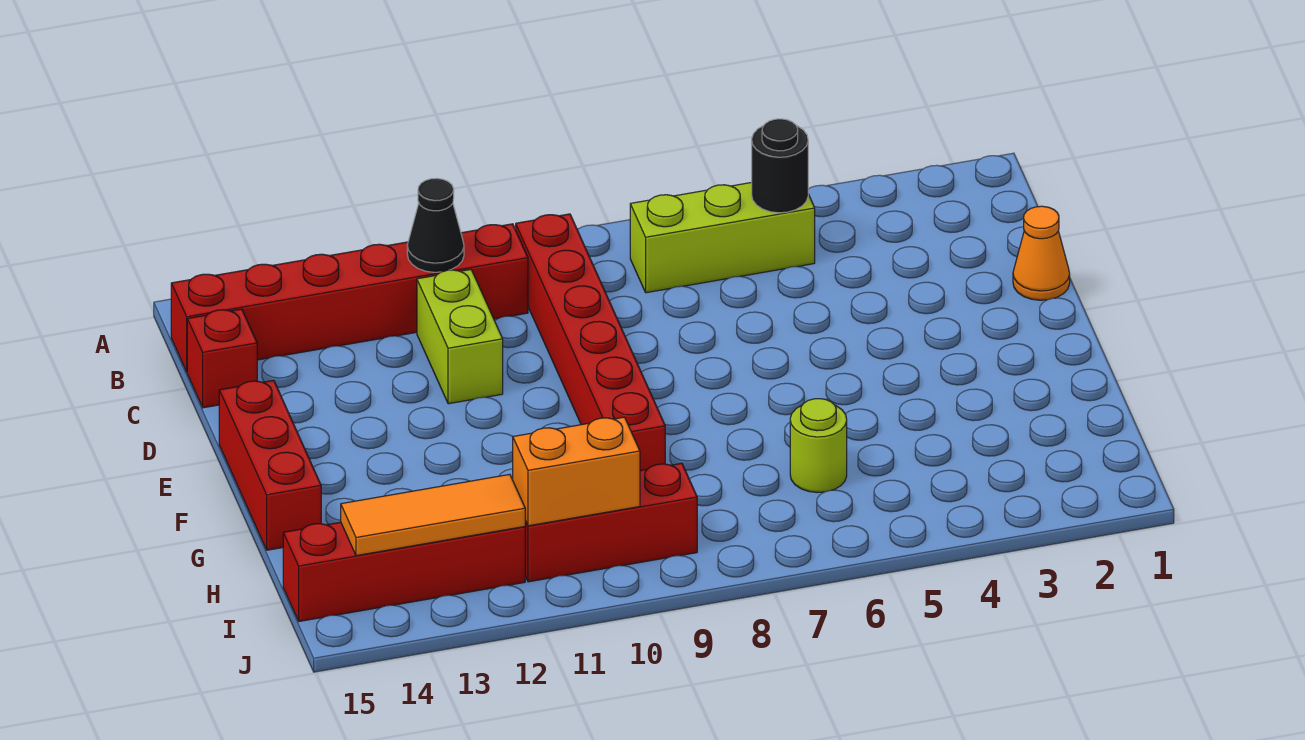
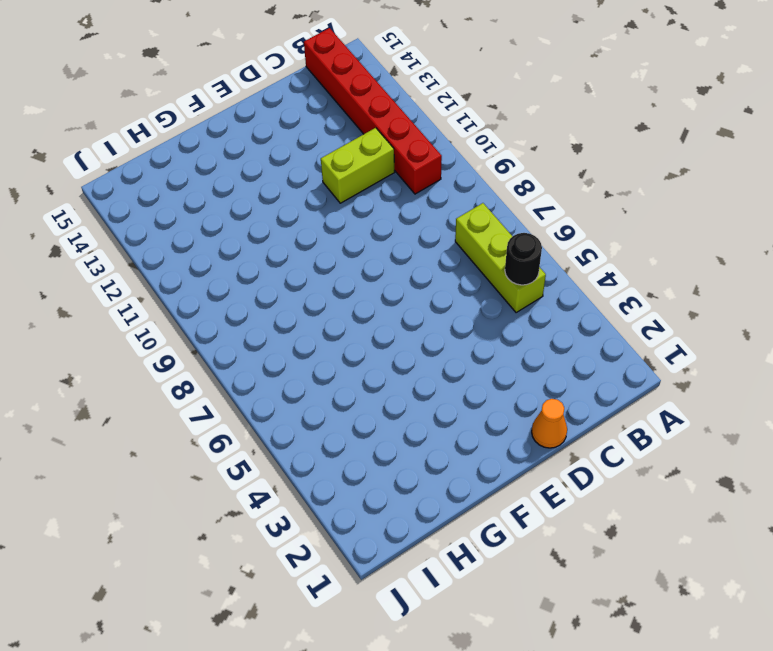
none -> red 1x6 brick [516,214,665,470]
none -> red 1x1 brick [187,309,257,408]
none -> red 1x3 brick [219,380,321,550]

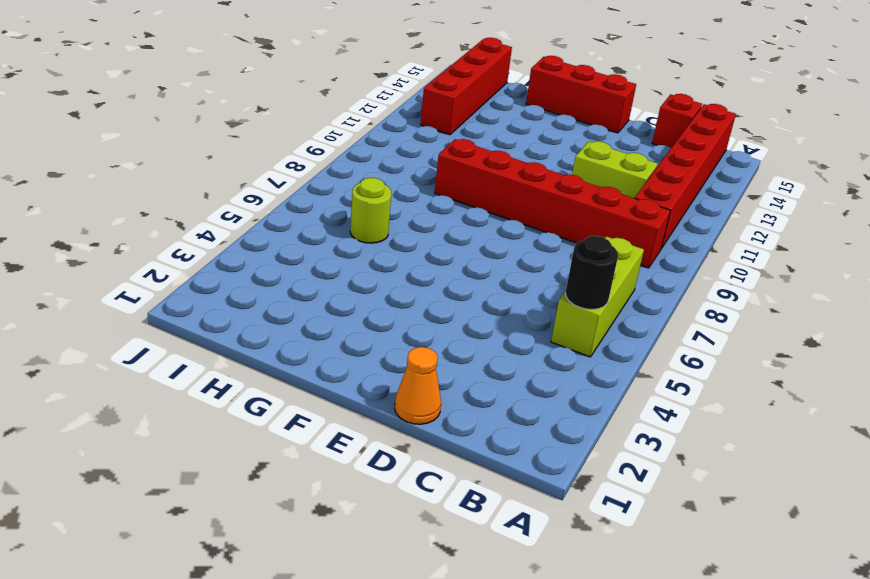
none -> red 1x3 brick [525,463,697,582]
none -> black 1x1 cone [407,178,464,272]
none -> orange 1x2 brick [513,417,640,526]

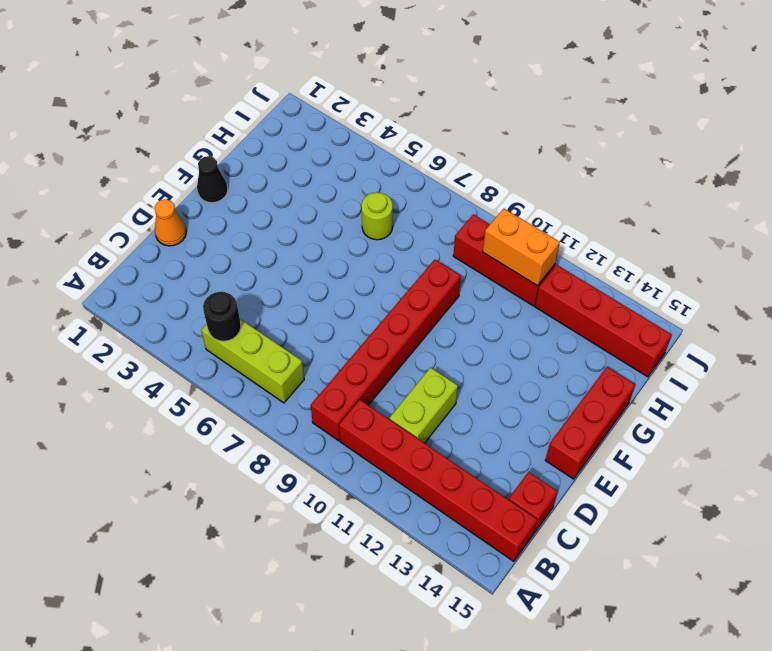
black 1x1 cone [197,156,228,203] -> black 1x1 cone moved to [407,178,464,272]
none -> orange 1x3 tile [341,474,525,556]

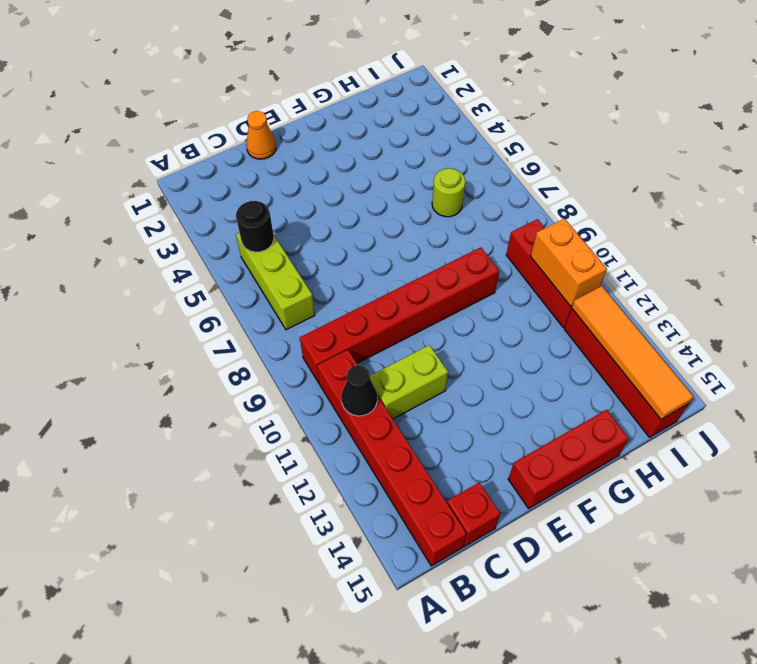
orange 1x4 tile [572,286,694,419] -> orange 1x3 tile [341,474,525,556]

